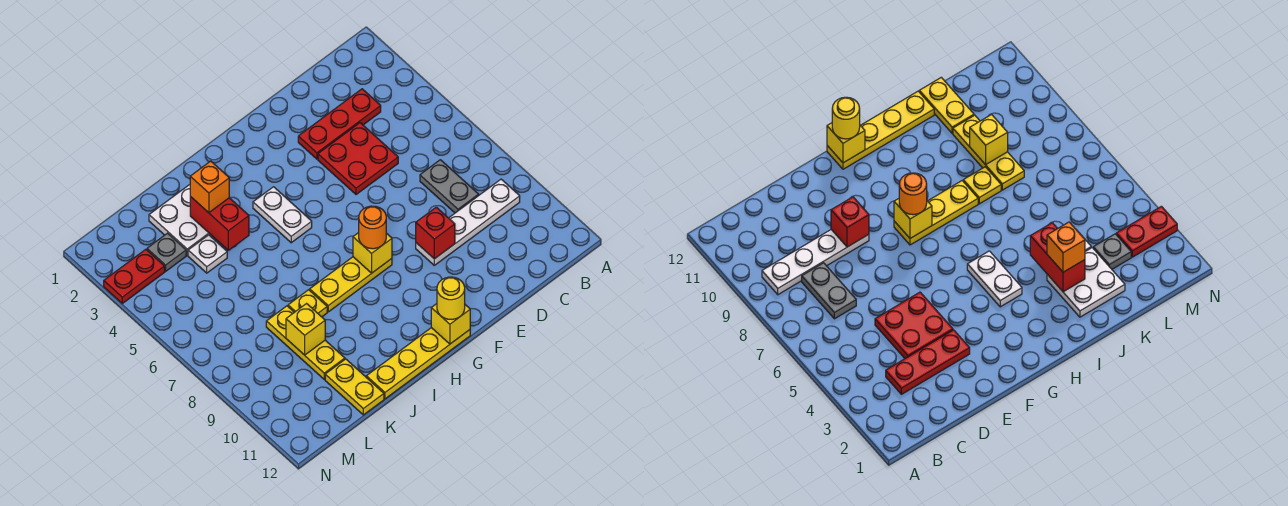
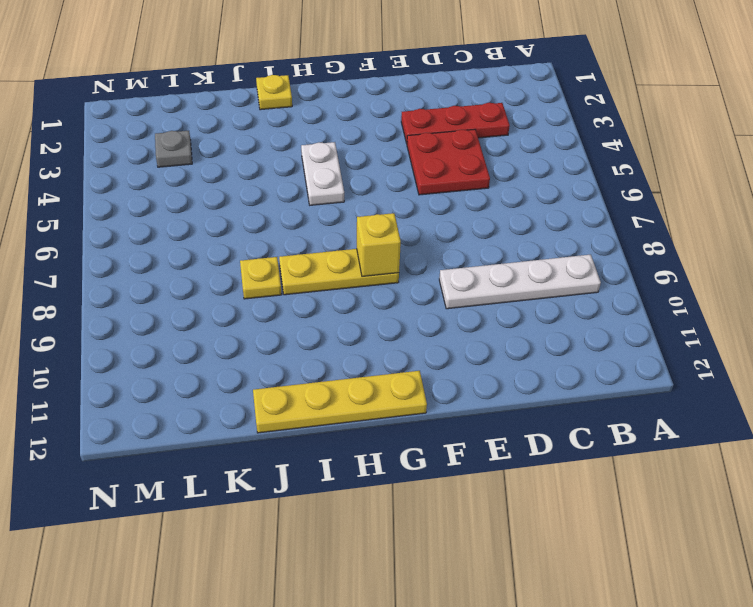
yellow 1x1 plate [256,75,292,110] -> none
none -> grey 1x2 plate [420,160,479,213]
none -> white 2x2 plate [149,185,213,255]
none -> white 1x1 plate [188,235,227,273]

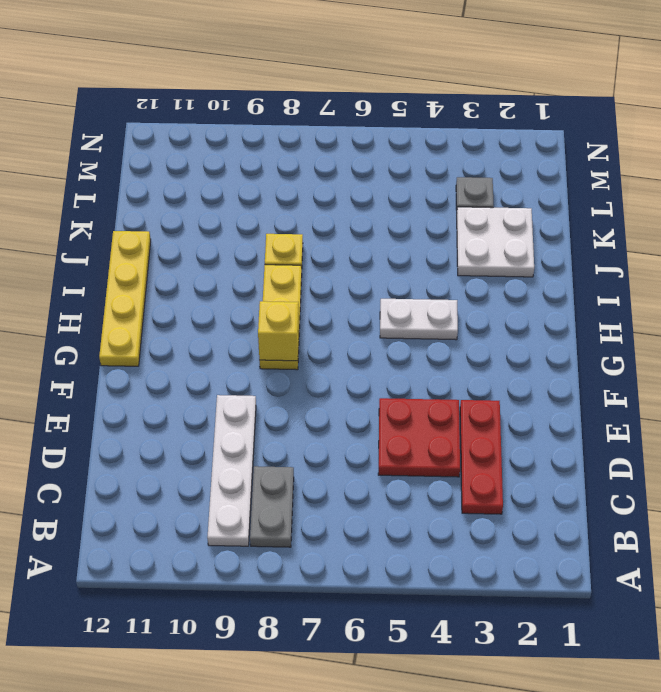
grey 1x2 plate [250,466,294,547] -> grey 1x2 plate turned to [420,160,479,213]
none -> white 1x1 plate [188,235,227,273]
none -> yellow 1x3 plate [266,306,345,379]
none -> yellow 1x2 plate [325,359,384,415]

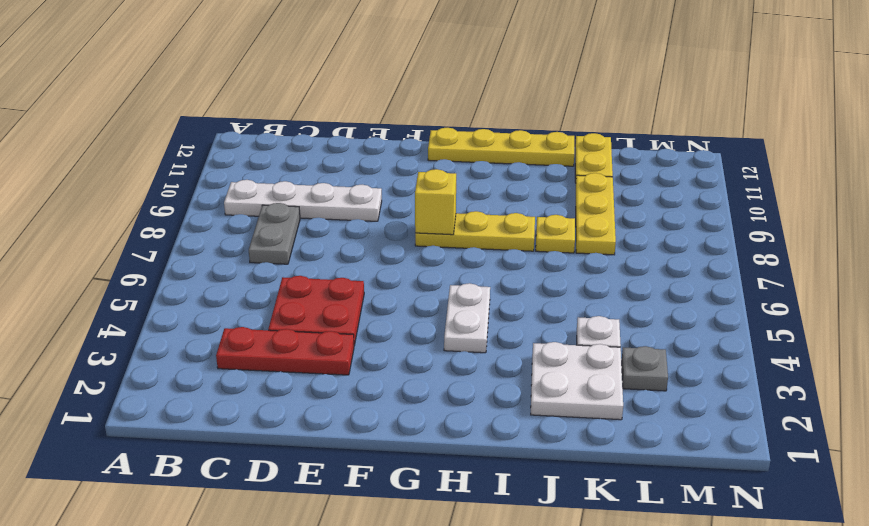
none -> red 1x2 plate [104,249,165,303]
none -> red 1x1 brick [416,207,455,259]
none -> yellow 1x1 brick [431,304,470,344]

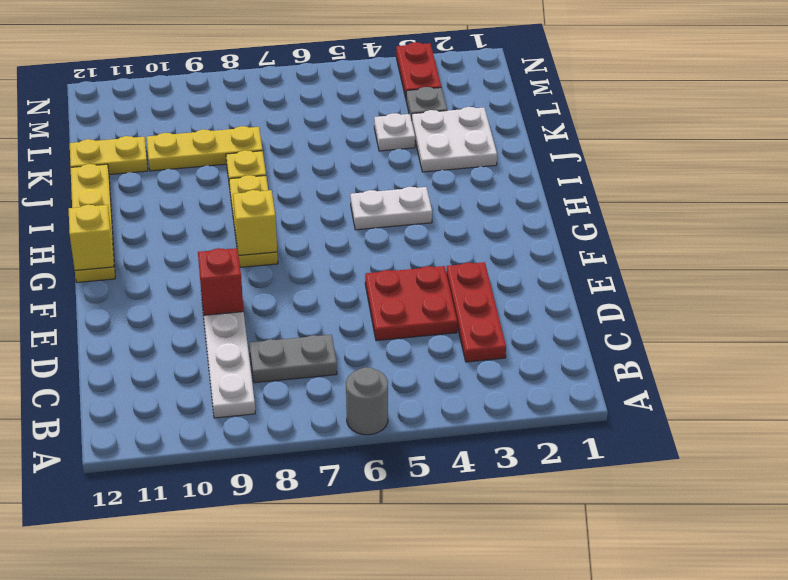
grey 1x1 round brick [346,367,388,435] -> none
none -> red 1x2 brick [190,197,249,250]
none -> yellow 1x1 brick [286,304,325,355]
none -> orange 1x1 round brick [359,206,386,249]

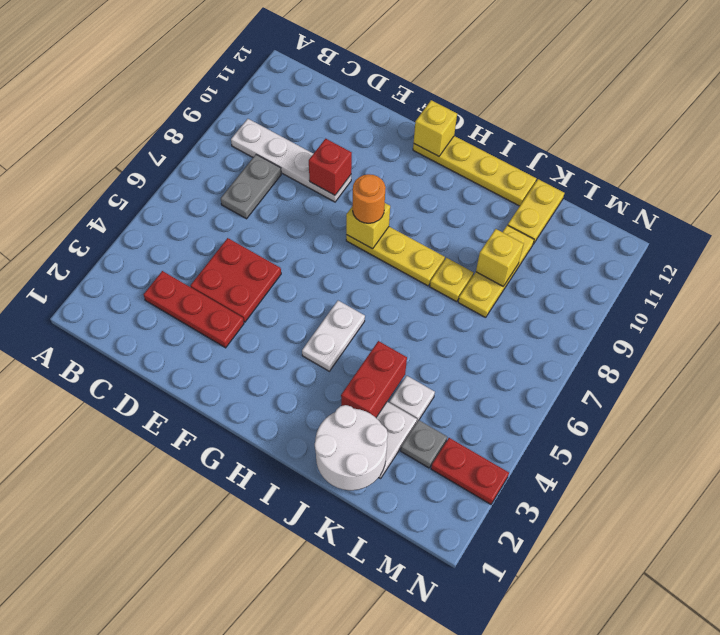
white 2x2 round brick [315,405,388,490] -> none
none -> yellow 1x1 round brick [437,277,465,319]
none -> orange 1x1 brick [190,161,229,213]

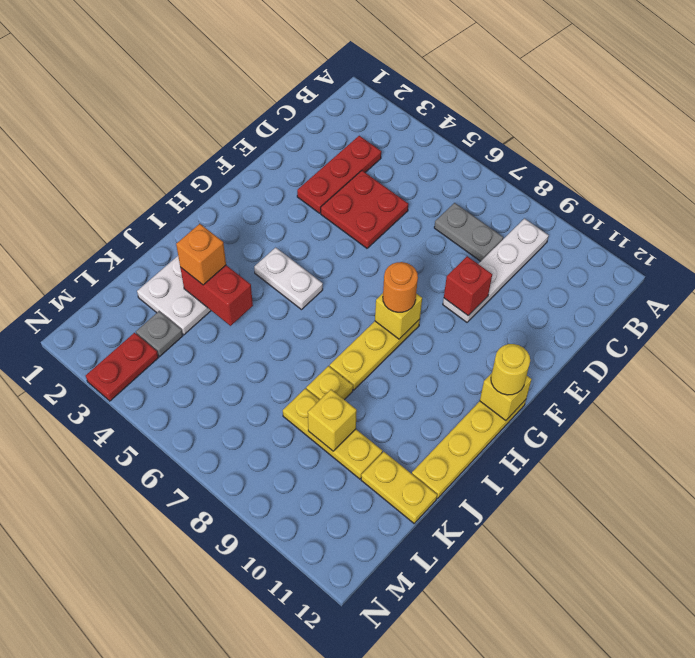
none -> white 1x1 plate [188,235,227,273]

